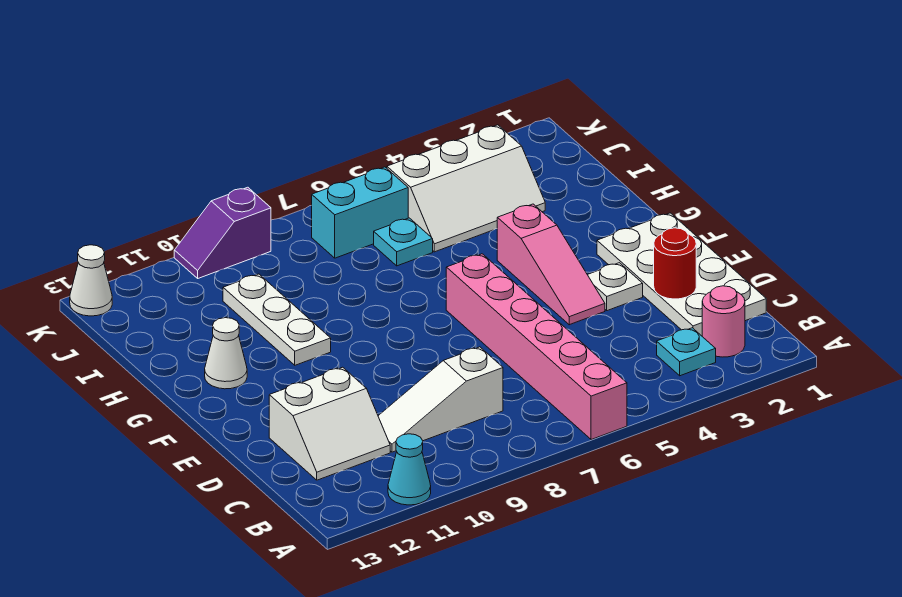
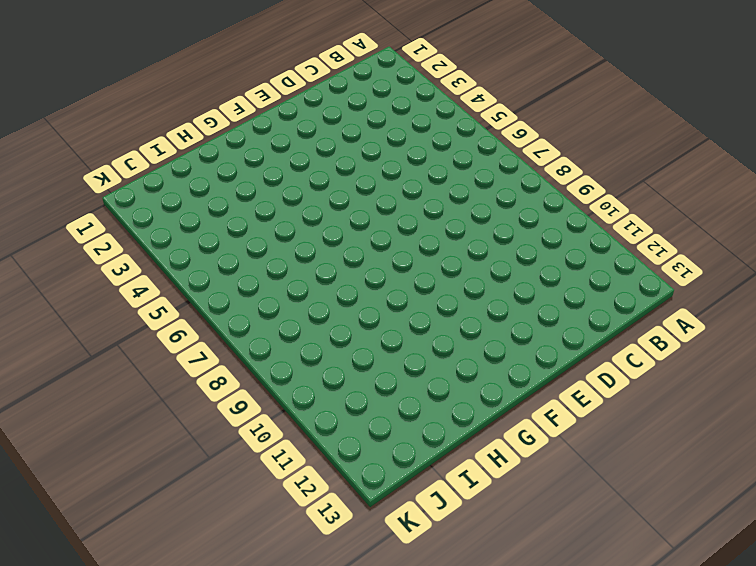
none -> pink 1x6 brick [446,254,627,440]
none -> cyan 1x1 cone [388,434,431,505]
none -> pink 1x1 round brick [702,286,745,357]

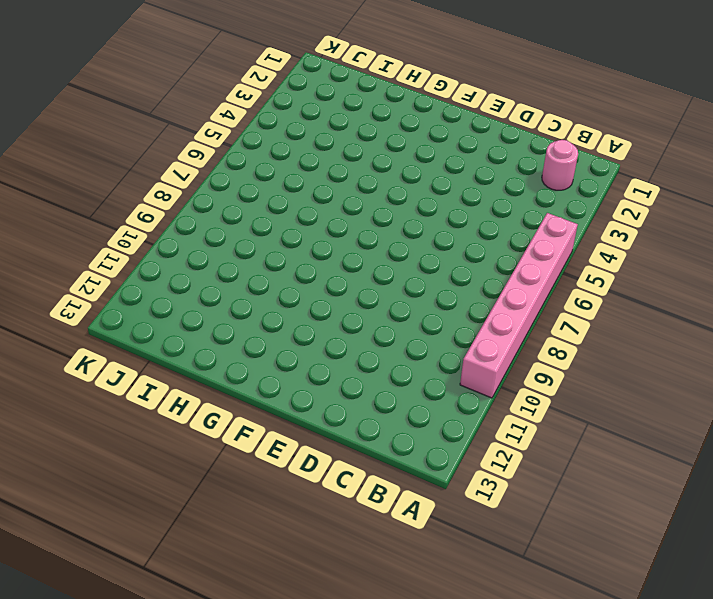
pink 1x6 brick [460,213,578,398] -> pink 1x6 brick turned to [446,254,627,440]
none -> cyan 1x1 cone [388,434,431,505]
none -> cyan 1x1 plate [657,328,716,376]
none -> white 2x4 plate [597,213,766,336]

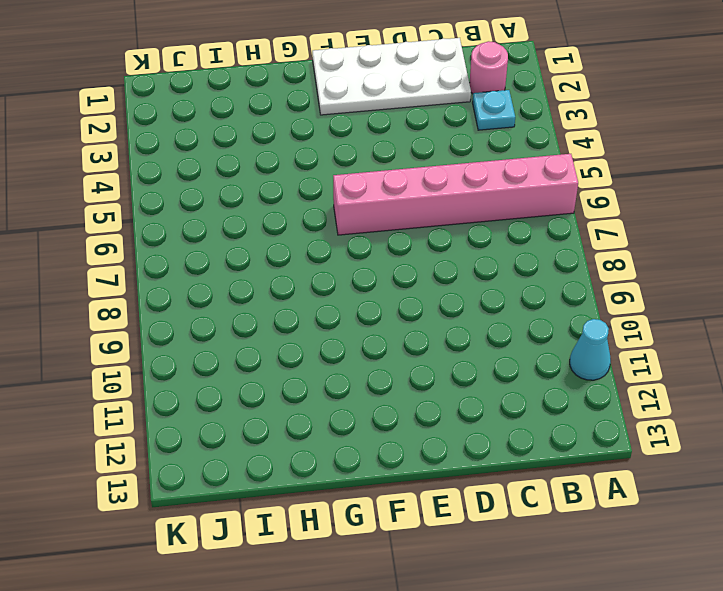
none -> white 1x3 slope [378,347,503,452]
none -> white 2x2 slope [269,367,390,480]
none -> white 1x1 plate [588,263,643,311]

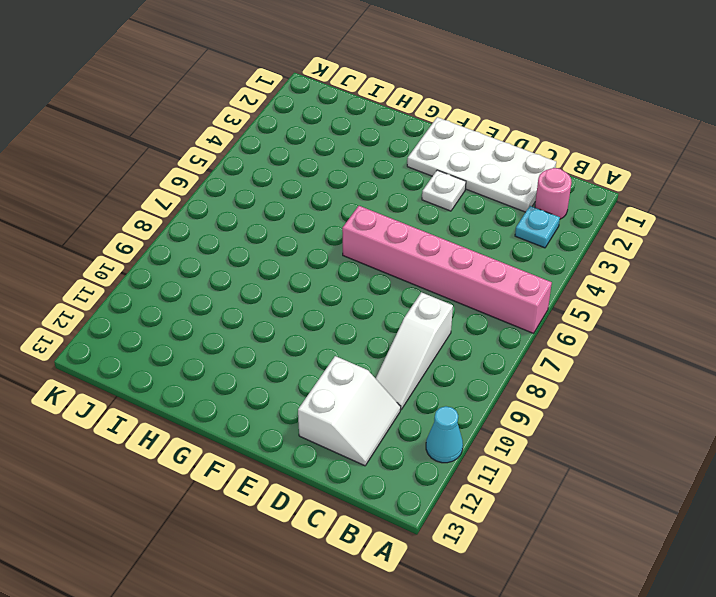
none -> pink 1x3 slope [497,204,605,325]
none -> white 1x3 plate [223,274,331,365]
none -> white 1x1 cone [205,318,247,389]

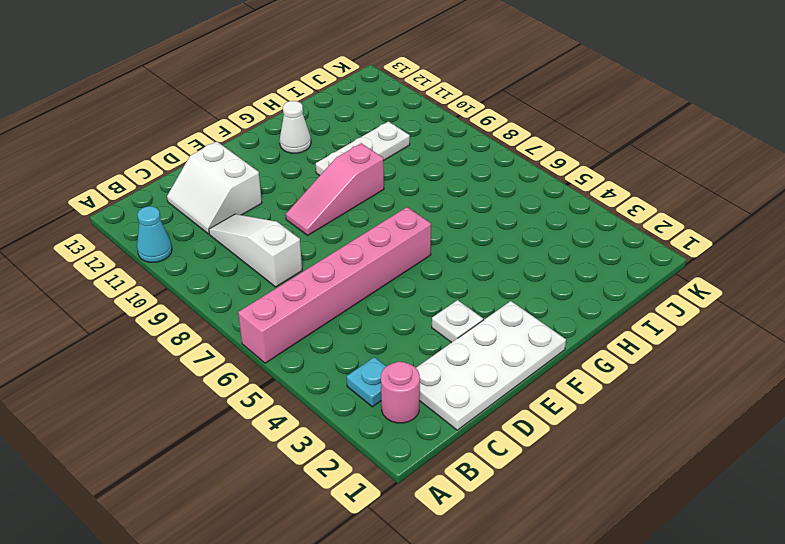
pink 1x3 slope [286,143,384,235] -> pink 1x3 slope moved to [497,204,605,325]
none -> white 2x3 slope [387,125,545,252]
none -> cyan 1x1 plate [374,218,433,266]
none -> cyan 1x2 brick [312,167,408,258]

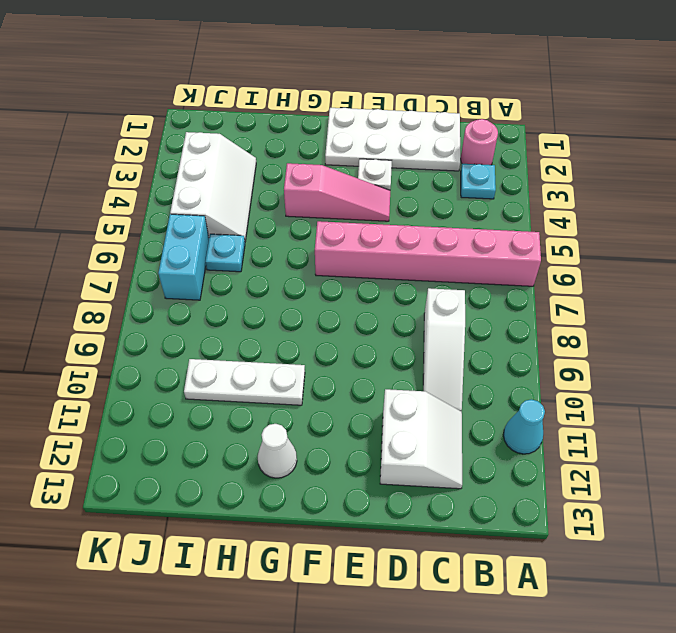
none -> purple 1x2 slope [174,187,271,278]
none -> white 1x1 cone [70,245,112,316]
none -> red 1x1 round brick [654,228,696,299]

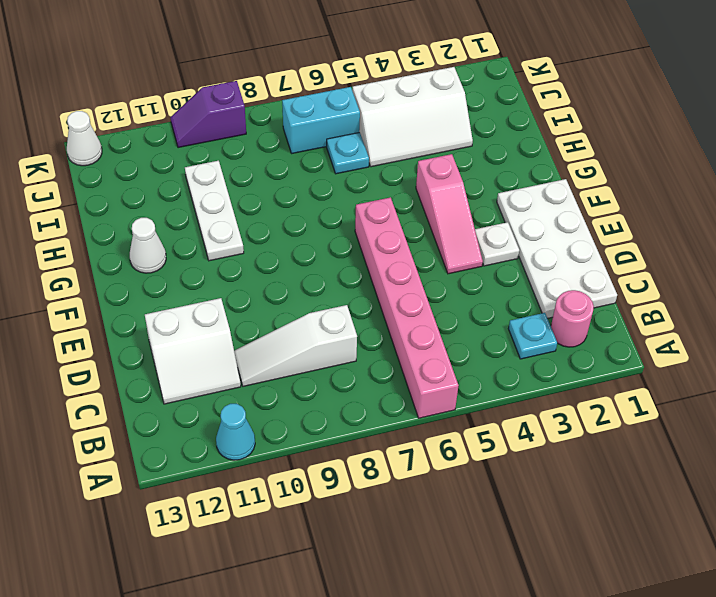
none -> red 1x1 round brick [654,228,696,299]

